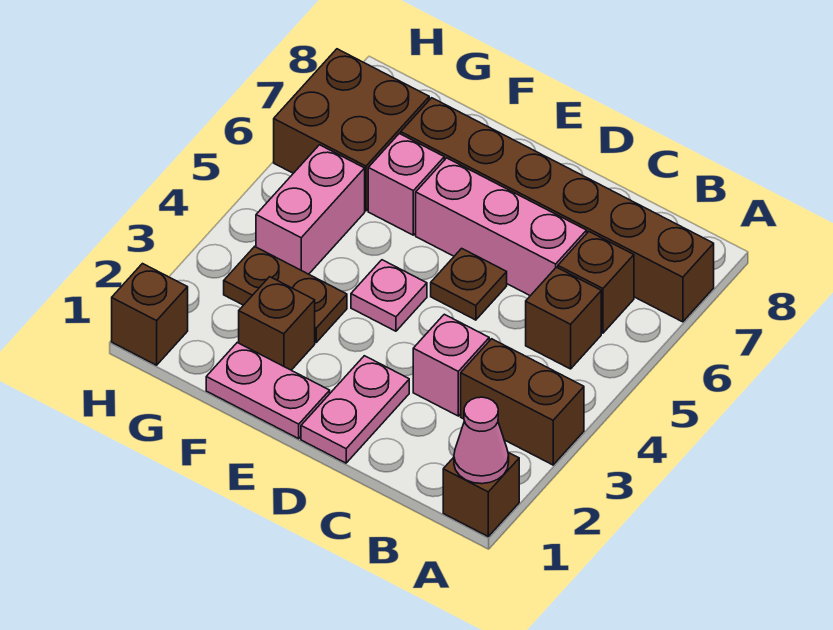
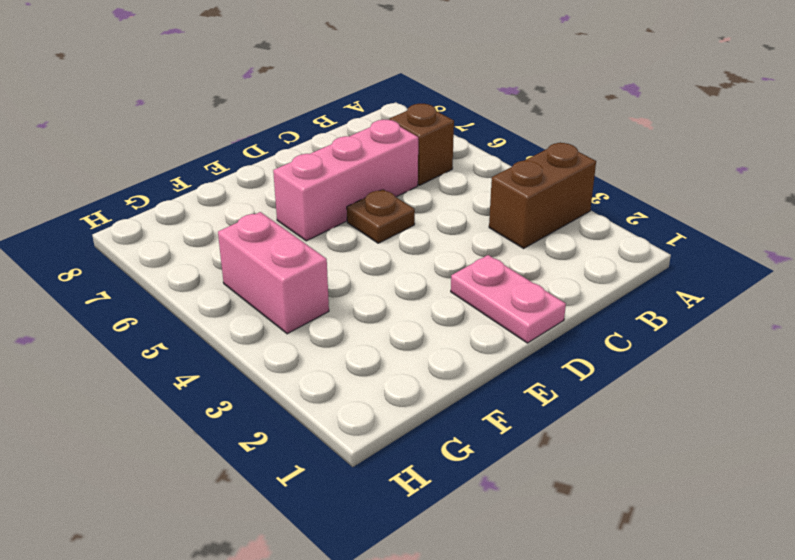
none -> brown 1x1 brick [443,452,519,536]
none -> brown 1x6 brick [401,98,714,322]
none -> brown 1x1 brick [526,267,601,369]

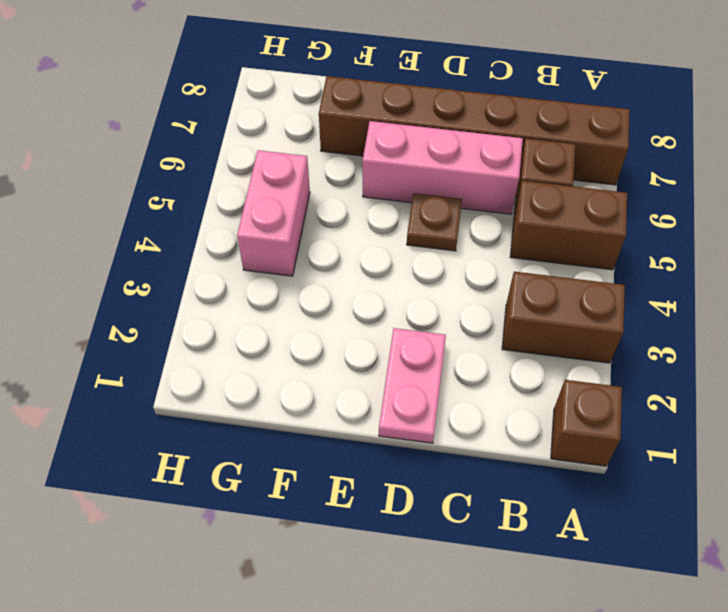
brown 1x2 brick [510,181,627,270] -> brown 1x1 brick [526,267,601,369]
none -> pink 1x1 brick [413,314,489,416]
none -> pink 1x2 plate [206,343,330,439]
none -> pink 1x1 plate [351,260,427,331]

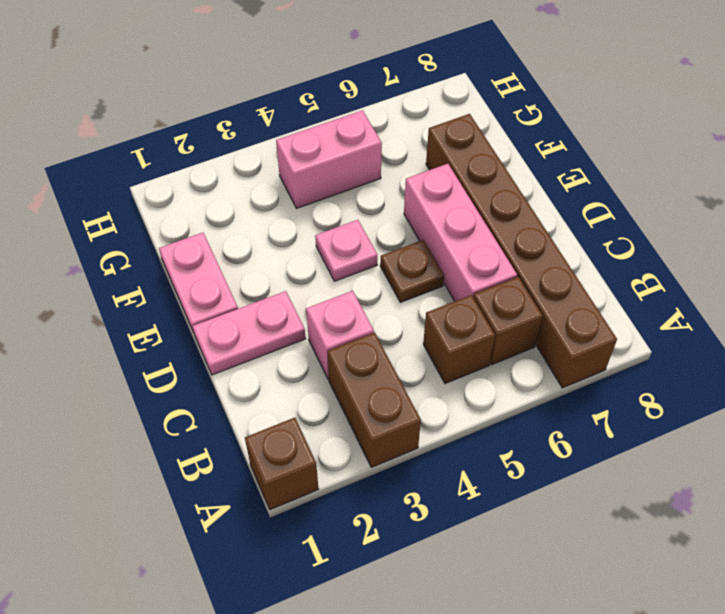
none -> brown 1x1 brick [239,277,315,370]
none -> brown 1x2 plate [224,247,347,342]
none -> pink 1x1 brick [368,134,444,235]

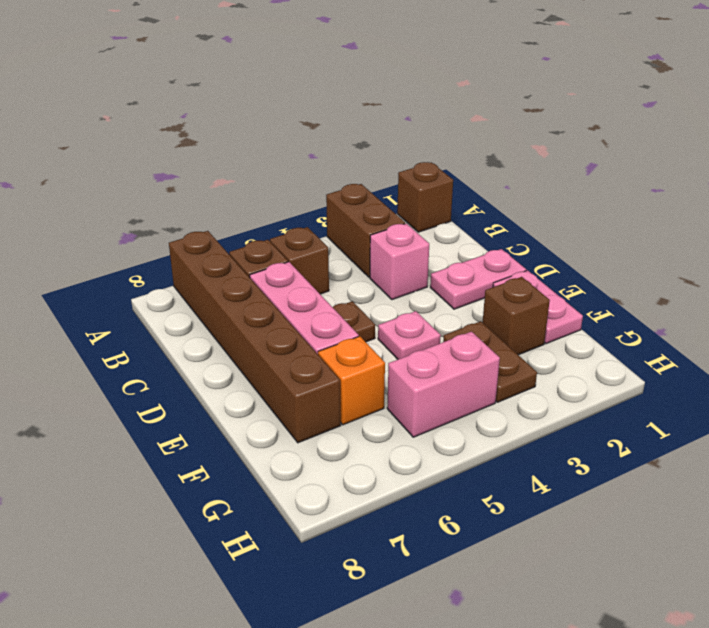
orange 1x1 brick [318,336,385,425] -> pink 1x1 brick [368,134,444,235]
none -> brown 2x2 brick [274,49,429,211]
none -> brown 1x1 brick [112,264,188,365]
none -> pink 1x1 cone [454,397,509,484]

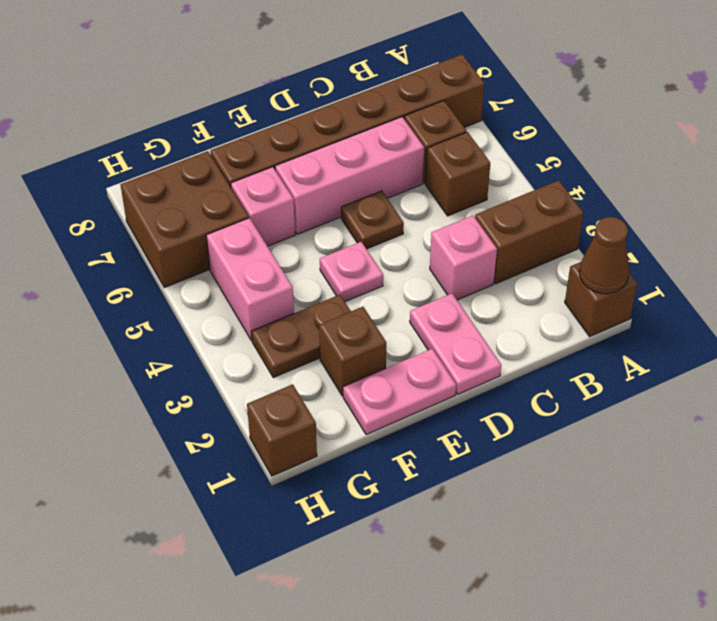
brown 1x1 cone [580,217,629,294] -> pink 1x1 cone [454,397,509,484]

